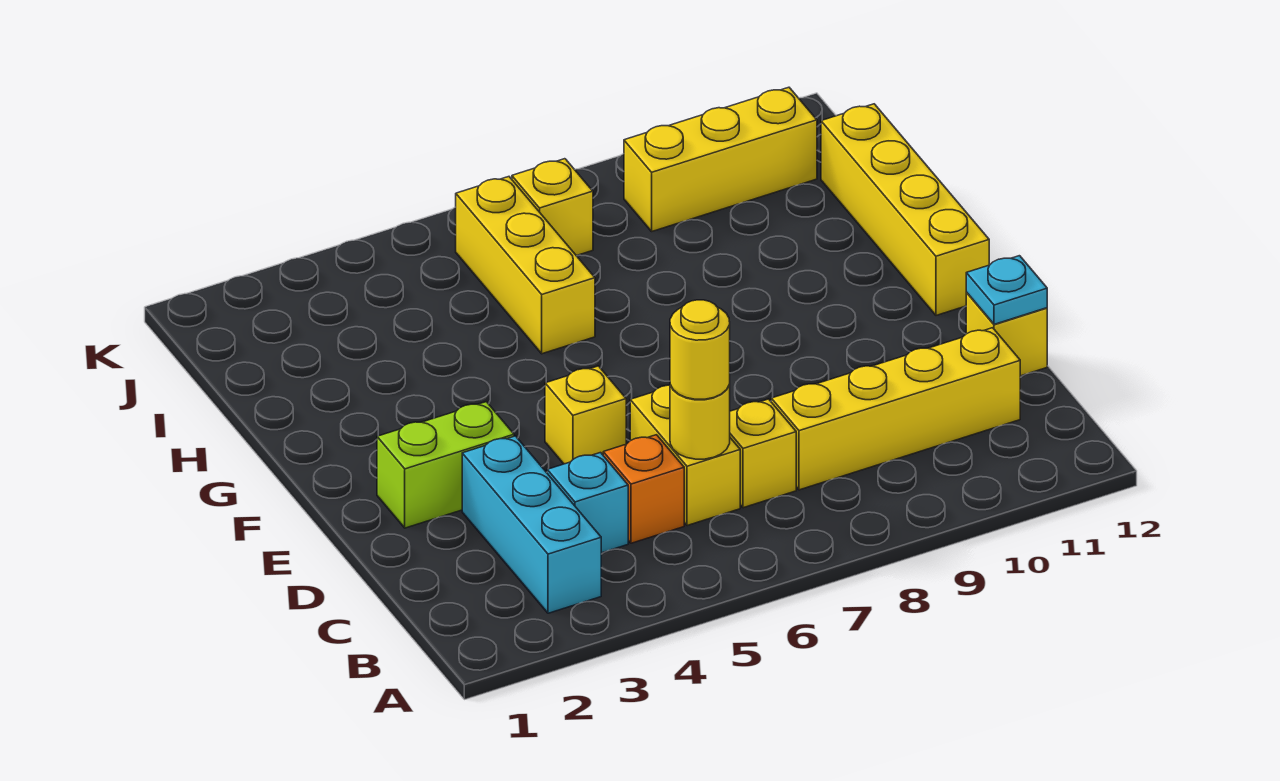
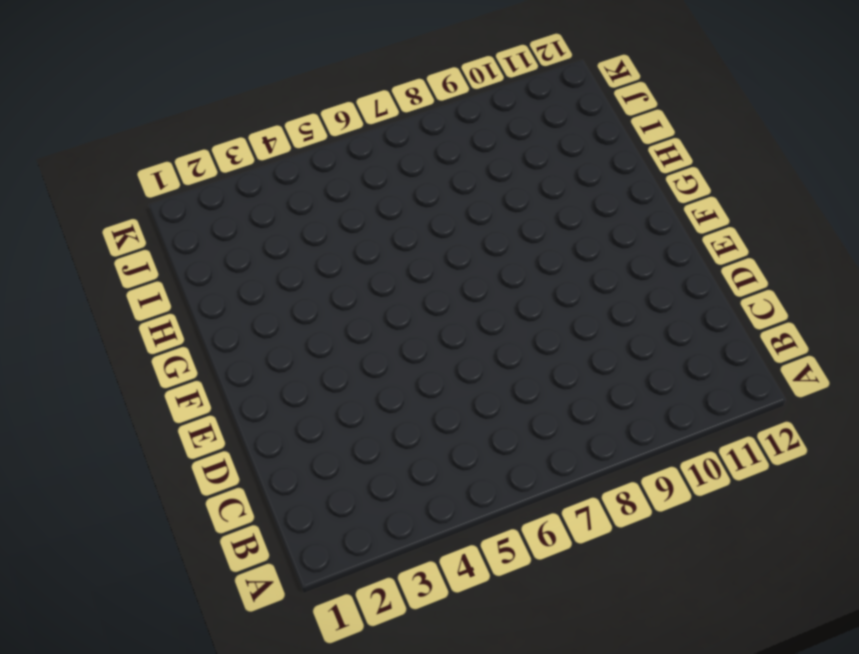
none -> cyan 1x3 brick [462,436,601,613]
none -> cyan 1x1 brick [547,453,628,553]
none -> orange 1x1 brick [603,435,684,543]

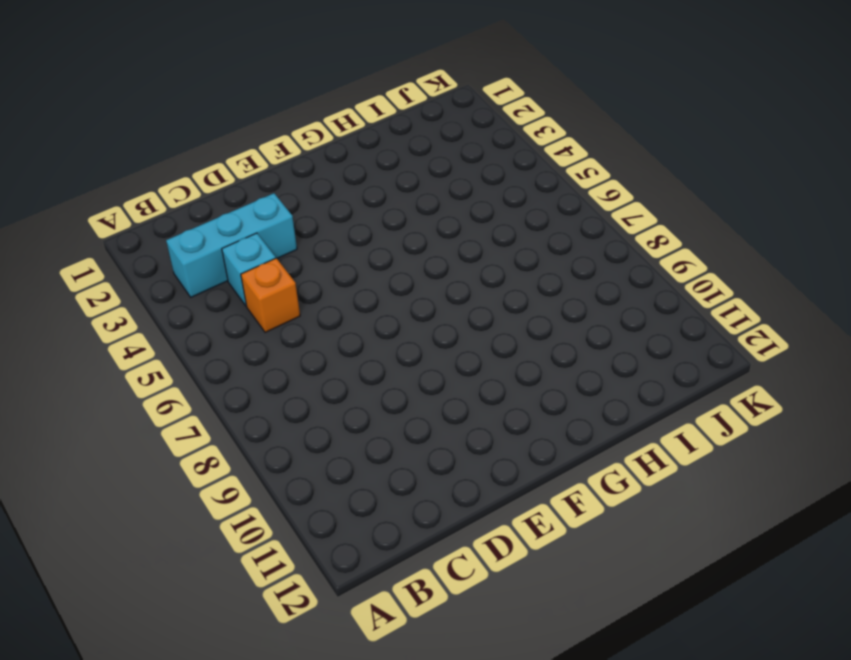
none -> yellow 1x2 brick [630,385,740,526]
none -> yellow 1x1 brick [730,399,796,508]
none -> yellow 1x4 brick [771,328,1020,490]

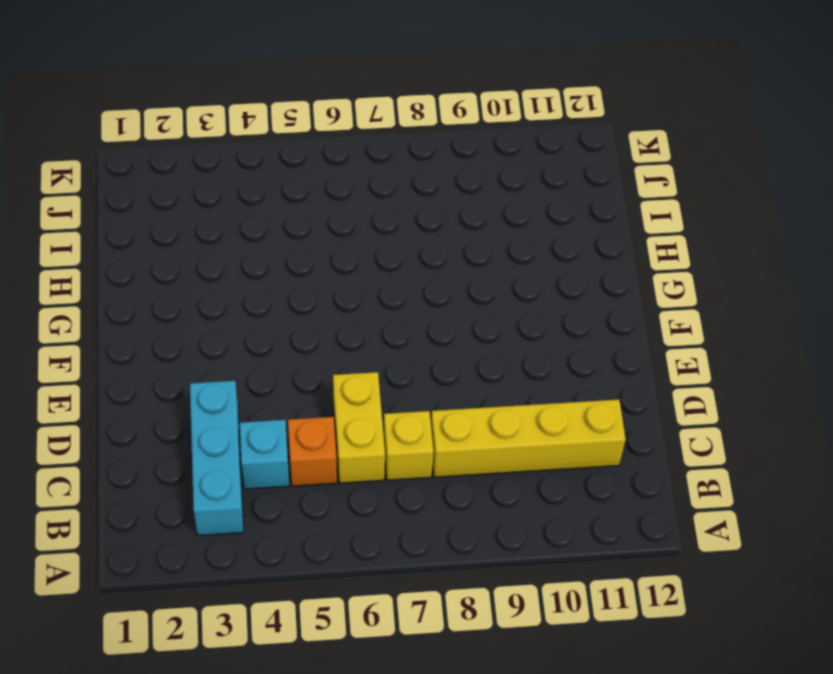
none -> yellow 1x1 brick [966,293,1047,376]
none -> lime 1x2 brick [377,402,514,528]
none -> yellow 1x1 brick [545,366,626,464]

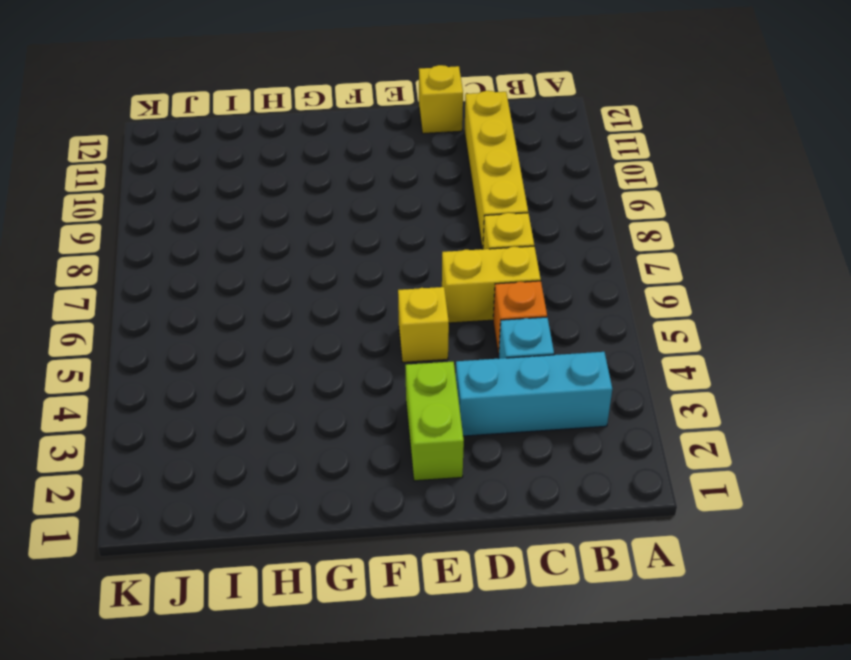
none -> yellow 1x4 brick [821,104,989,315]
none -> yellow 1x3 brick [456,177,595,354]
none -> yellow 1x1 brick [512,159,593,256]

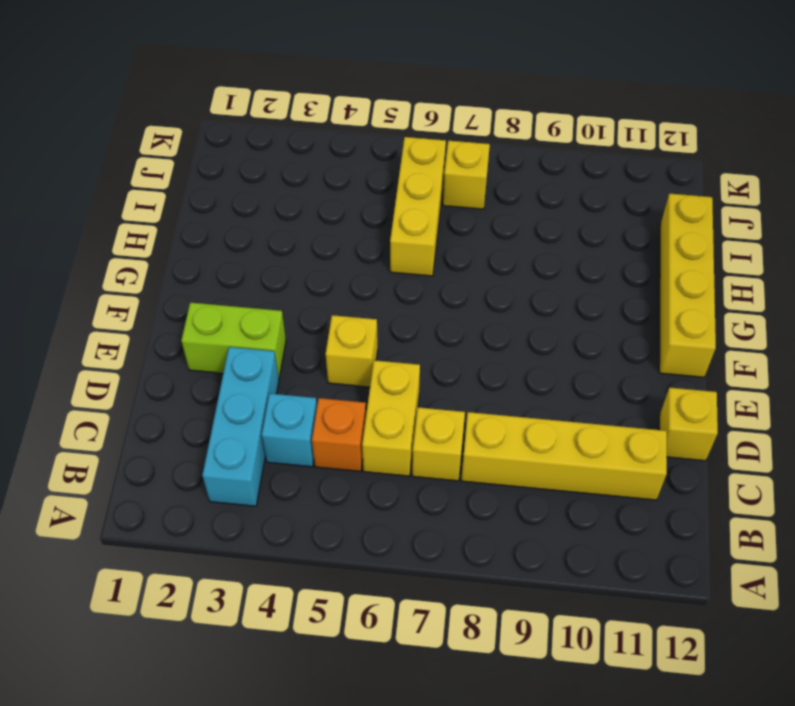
none -> yellow 1x3 brick [624,87,817,231]
none -> yellow 1x1 round brick [670,384,730,459]
none -> cyan 1x1 plate [966,256,1047,324]

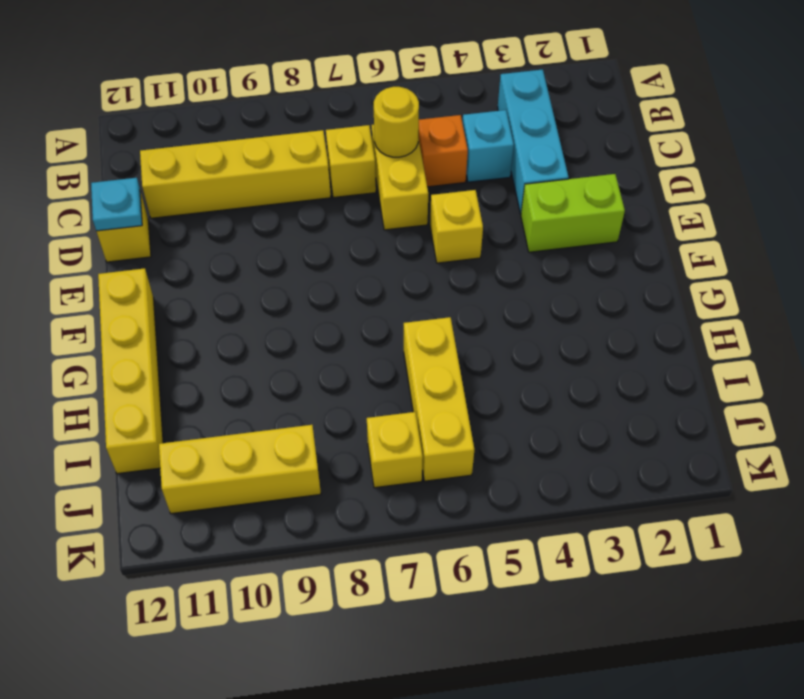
none -> yellow 1x1 round brick [670,300,730,399]

